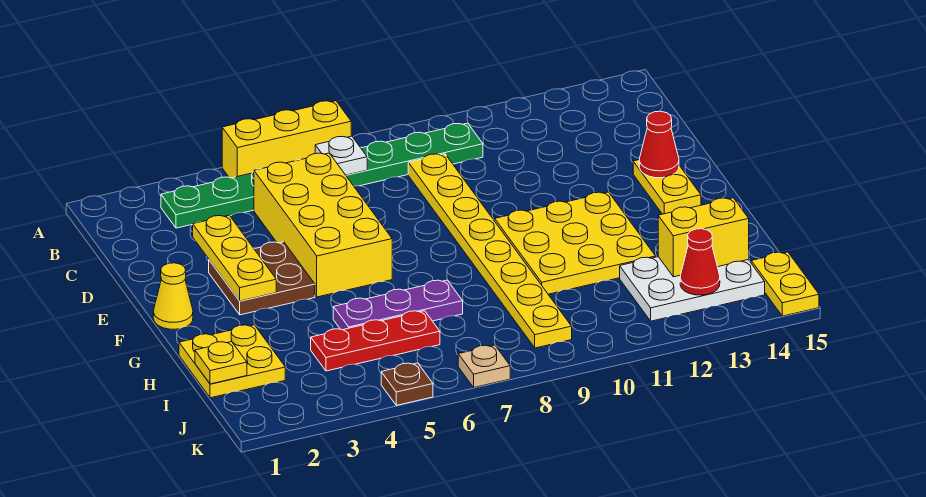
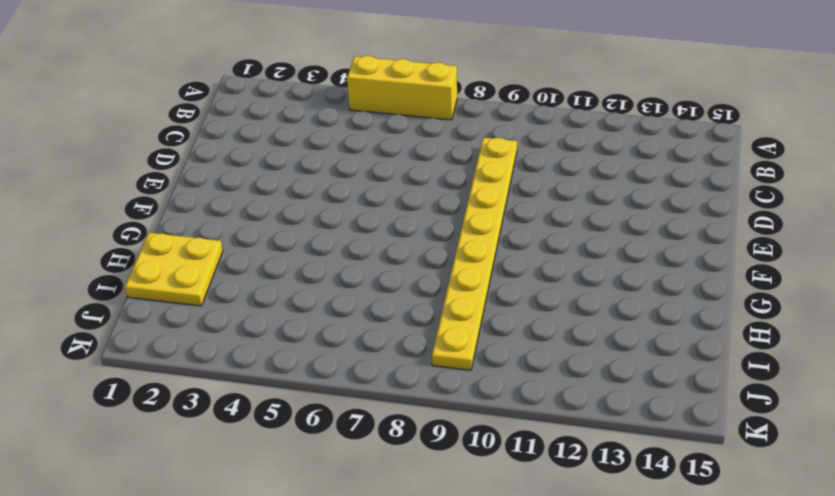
none -> green 1x8 plate [161,123,483,228]
none -> yellow 2x4 brick [254,153,392,297]
none -> brown 2x2 plate [209,242,315,315]

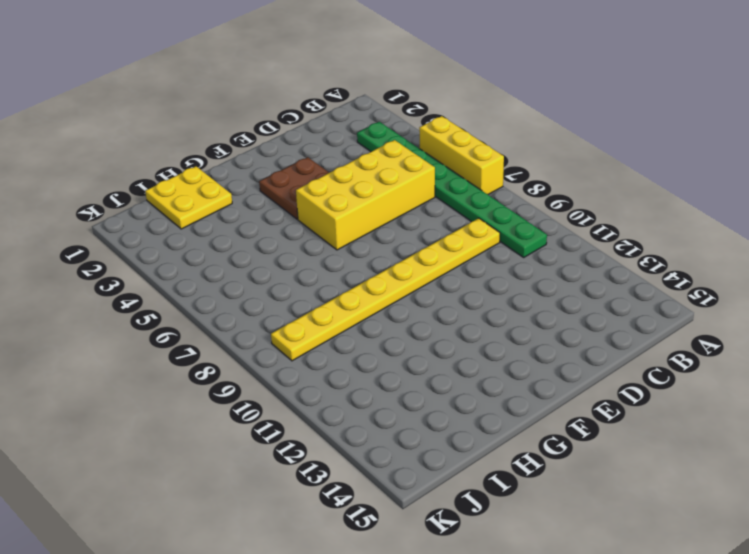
none -> yellow 1x2 plate [633,160,701,214]
none -> yellow 1x1 cone [153,263,193,329]
none -> yellow 3x3 plate [495,192,656,294]

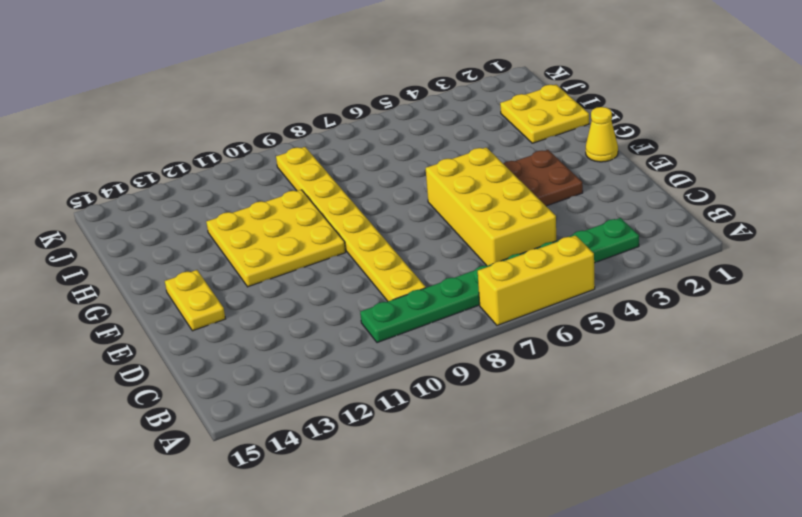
none -> purple 1x3 plate [333,280,463,330]
none -> red 1x3 plate [311,311,440,371]
none -> white 2x3 plate [620,257,765,321]

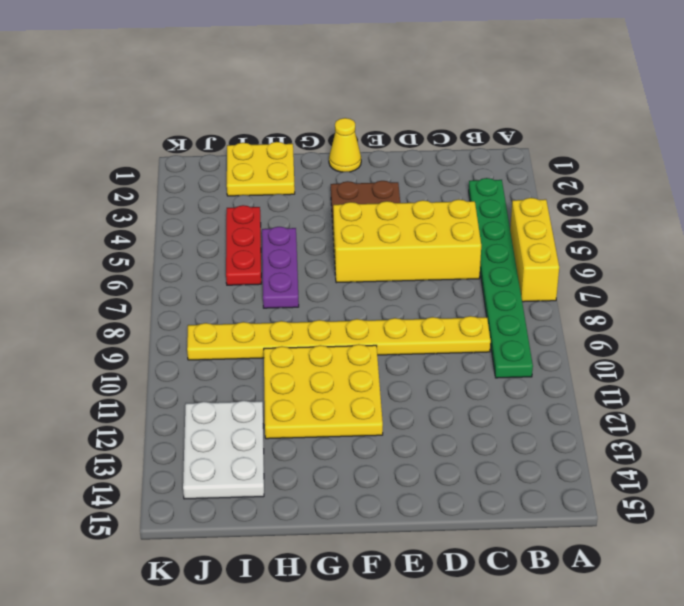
none -> yellow 1x2 plate [633,160,701,214]
none -> yellow 1x2 plate [751,252,819,316]
none -> brown 1x1 plate [381,363,433,405]

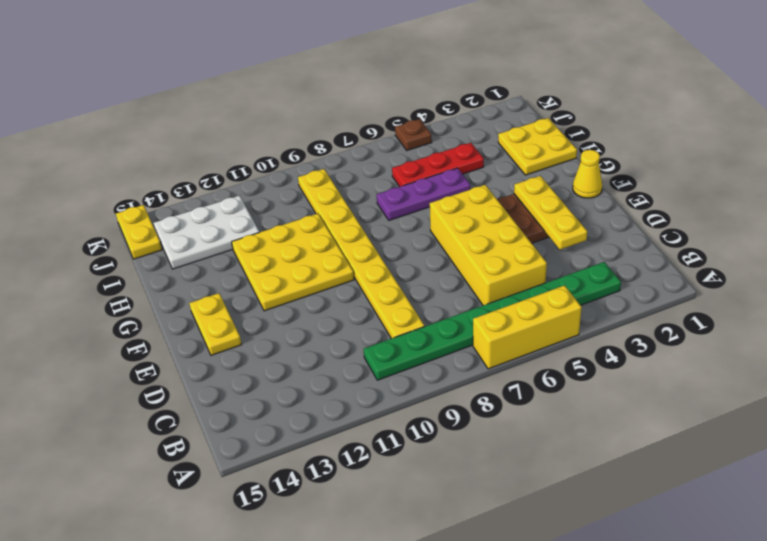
none -> tan 1x1 plate [458,345,510,387]
none -> white 1x1 plate [315,136,367,175]
none -> red 1x1 cone [639,111,679,178]

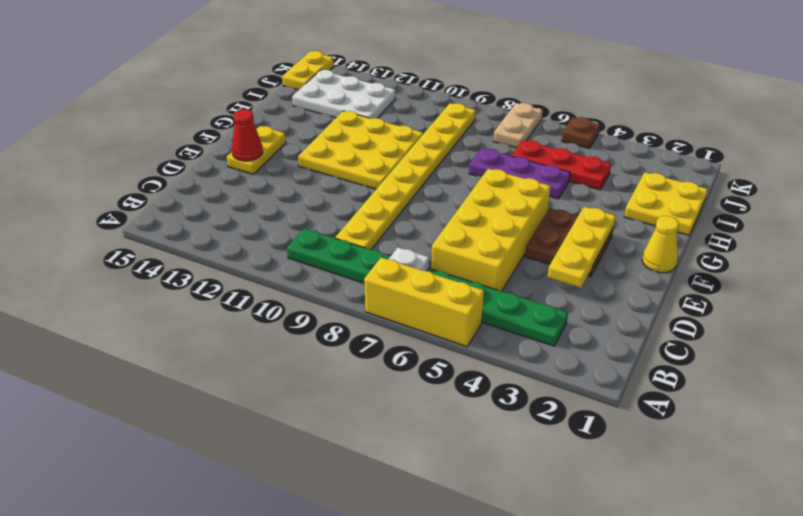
tan 1x2 plate [493,103,542,148] -> tan 1x1 plate [458,345,510,387]
none -> yellow 1x1 plate [195,342,247,384]
none -> yellow 1x2 brick [658,198,749,277]
none -> red 1x1 cone [680,229,720,295]

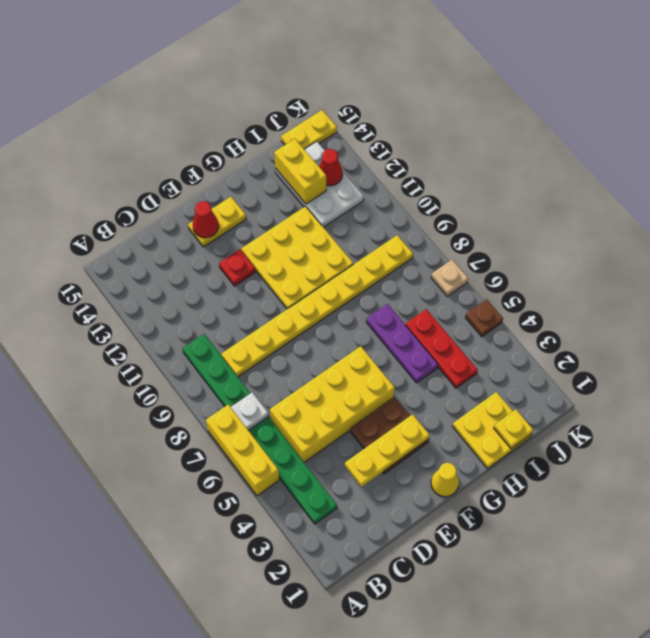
red 1x1 plate [219,249,256,286] -> none

